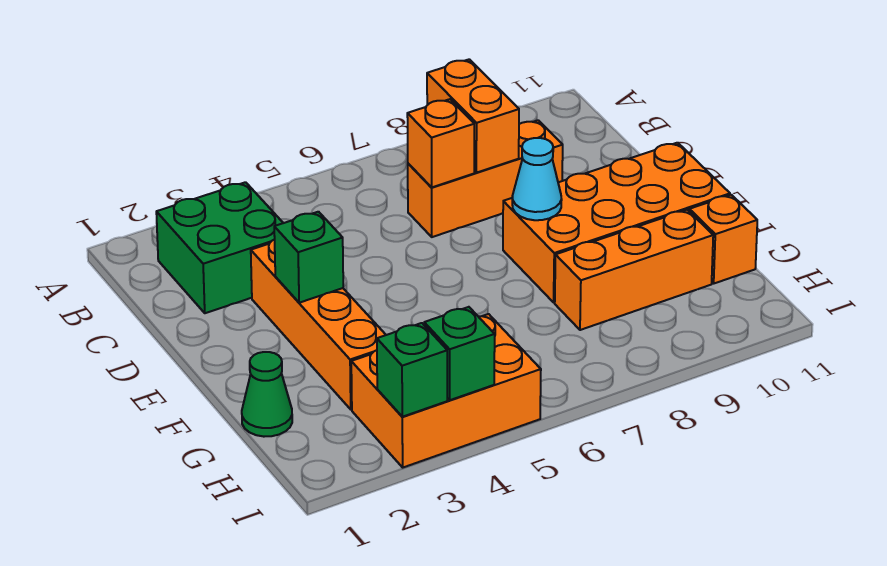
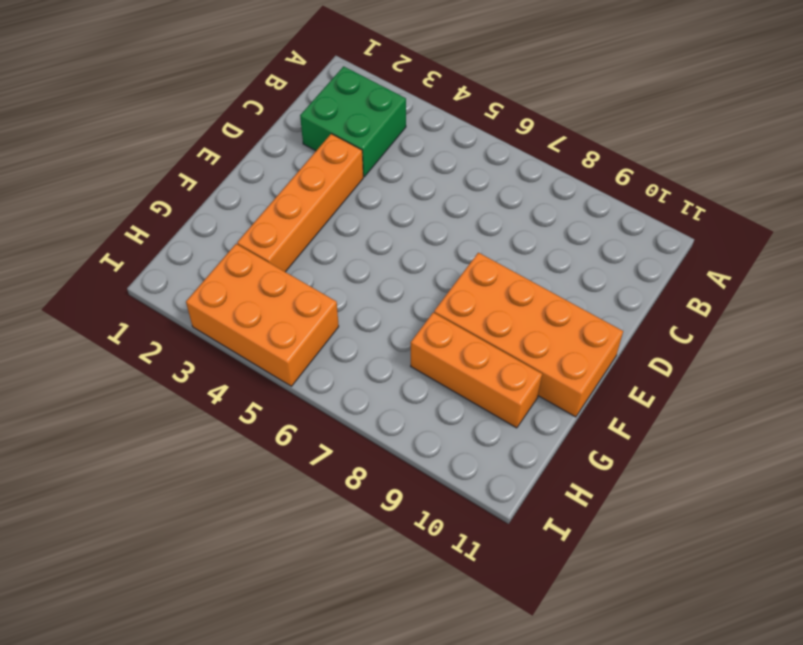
none -> orange 1x3 brick [408,120,563,237]
none -> green 1x1 cone [242,352,292,437]
none -> orange 1x1 brick [689,195,757,283]

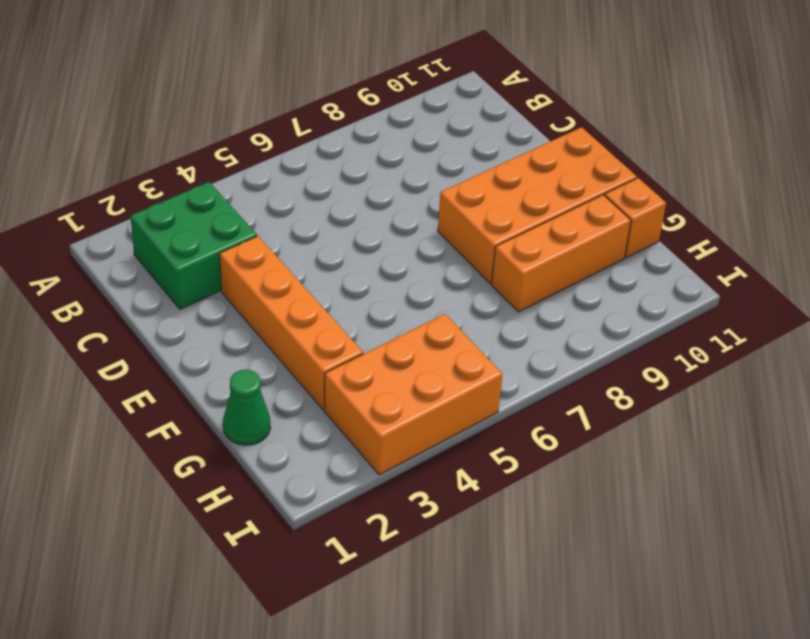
none -> orange 1x3 brick [408,120,563,237]
none -> orange 1x2 brick [427,59,519,173]
none -> orange 1x1 brick [407,99,474,187]

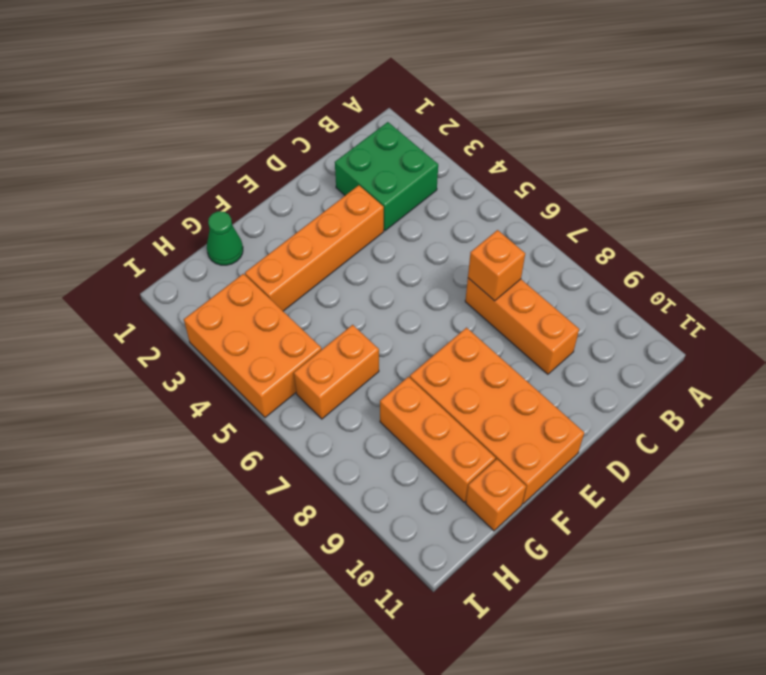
orange 1x2 brick [294,325,379,419] -> orange 1x2 brick moved to [427,59,519,173]
none -> green 1x1 brick [274,212,343,303]
none -> cyan 1x1 cone [512,138,562,220]
none -> green 1x1 brick [377,323,447,417]

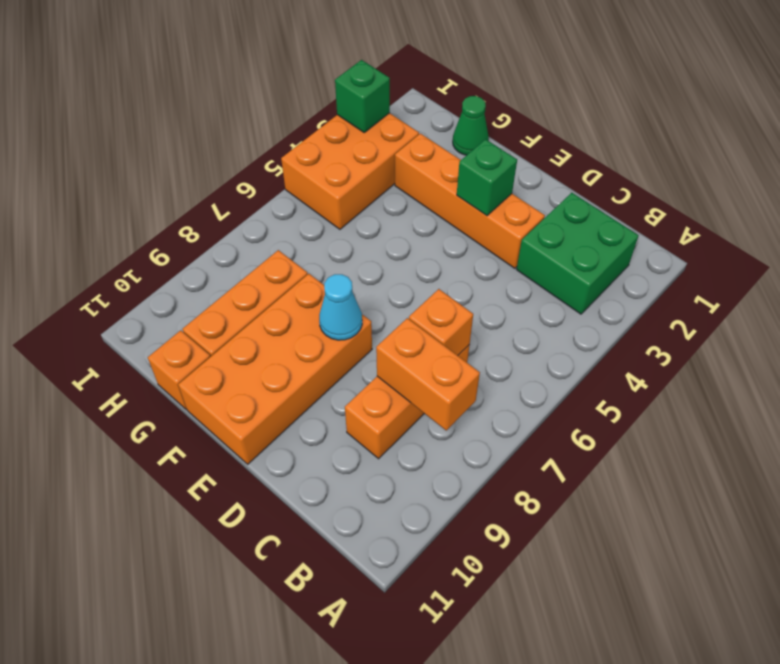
none -> green 1x1 brick [424,307,495,400]

